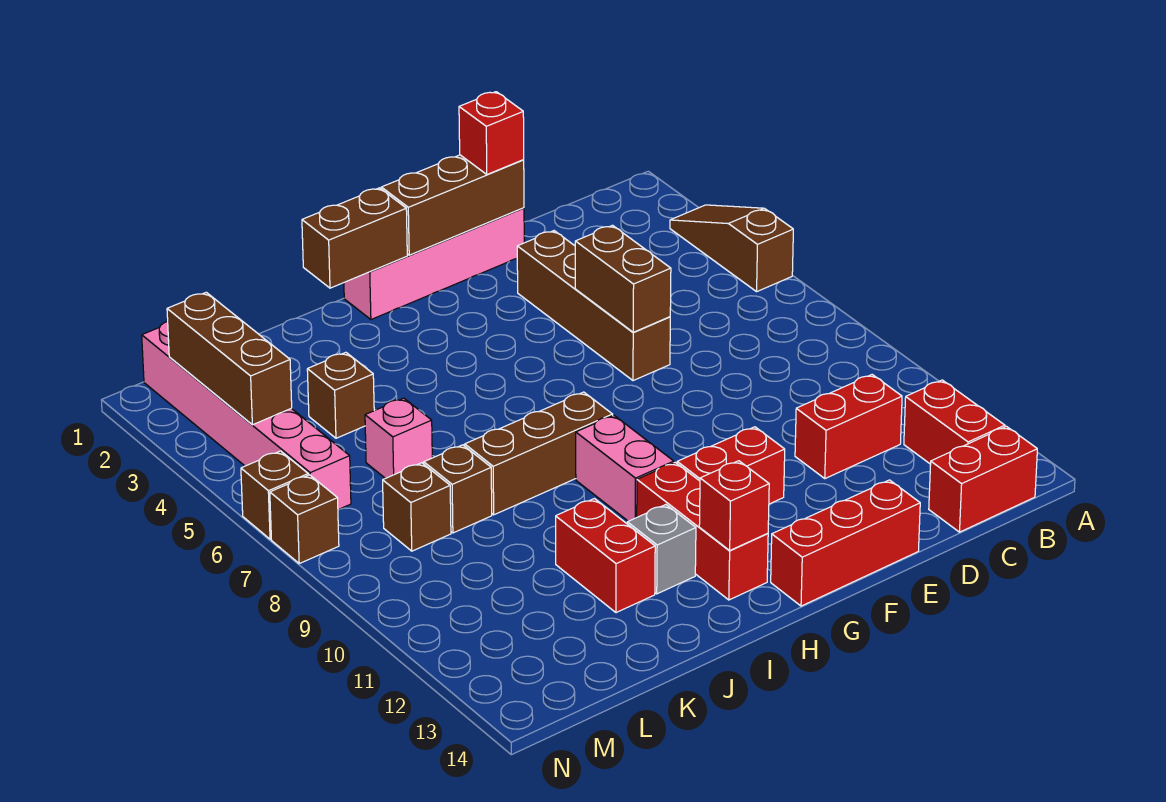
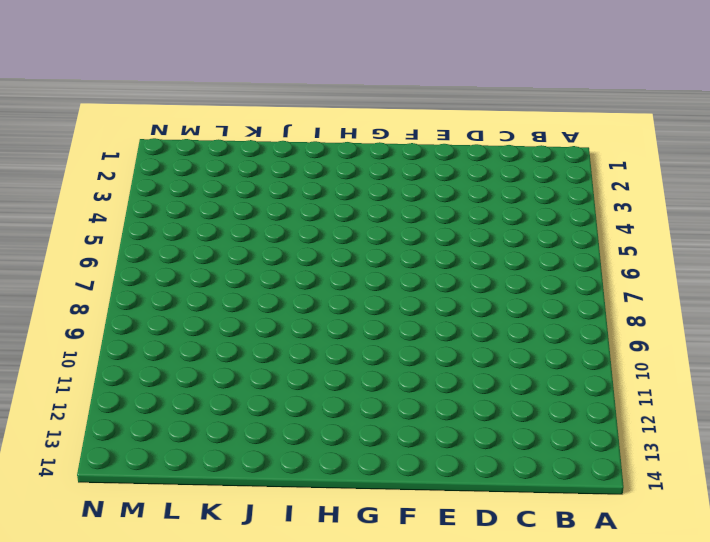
none -> brown 1x3 slope [670,205,793,292]
none -> red 1x2 brick [904,380,1005,464]
none -> red 1x2 brick [929,426,1037,532]

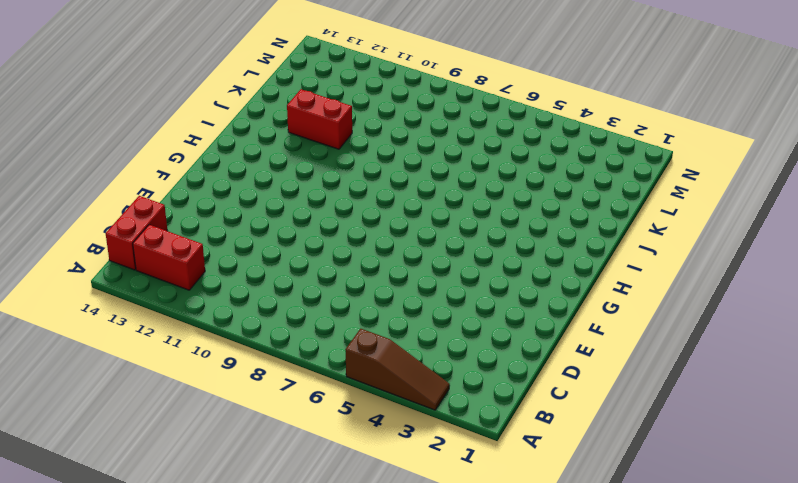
none -> red 1x2 brick [795,375,902,478]
none -> pink 1x4 brick [344,208,524,320]
none -> brown 1x4 brick [517,231,670,381]

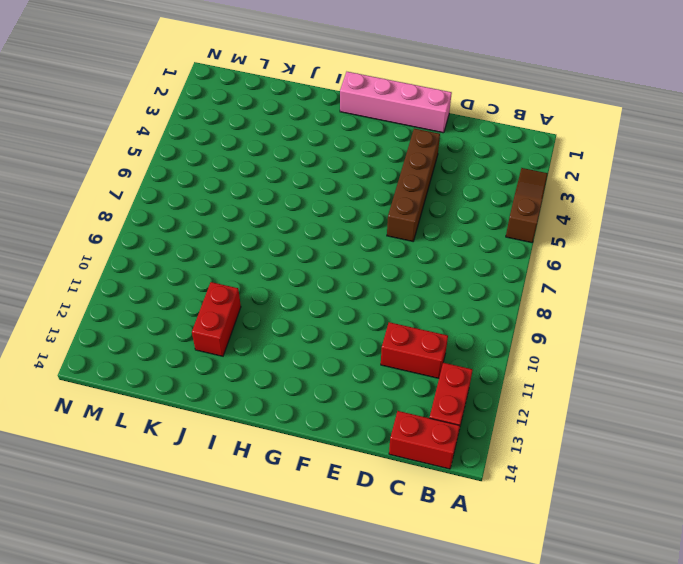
none -> red 1x3 brick [771,480,920,606]
none -> red 1x2 brick [677,427,785,504]
none -> brown 1x3 brick [465,392,613,515]

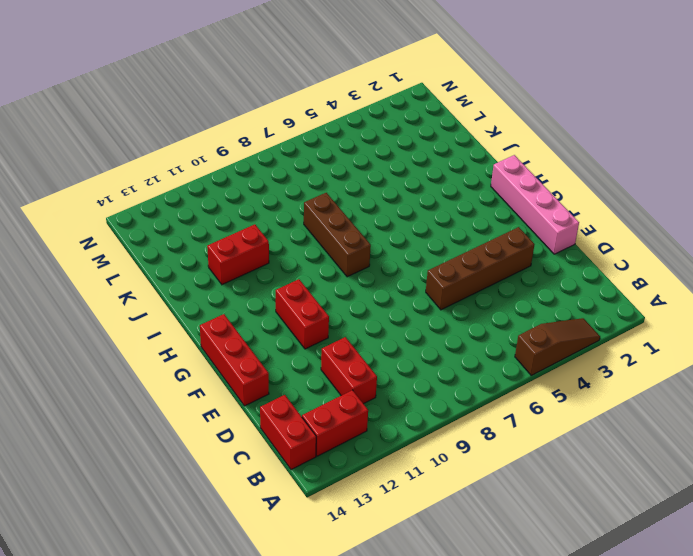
none -> pink 1x2 brick [576,415,674,521]
none -> red 1x3 brick [637,462,768,600]
none -> grey 1x1 brick [627,505,696,594]

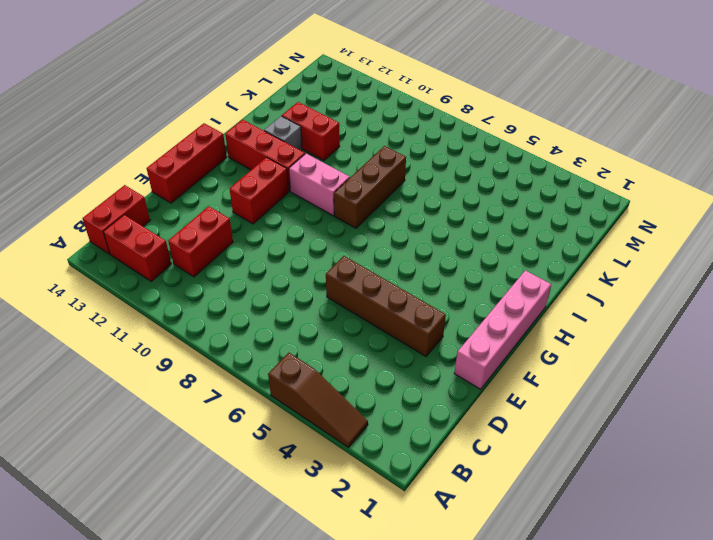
none -> brown 1x1 brick [307,352,374,438]
none -> pink 1x1 brick [365,398,432,478]
none -> brown 1x1 brick [424,445,492,533]

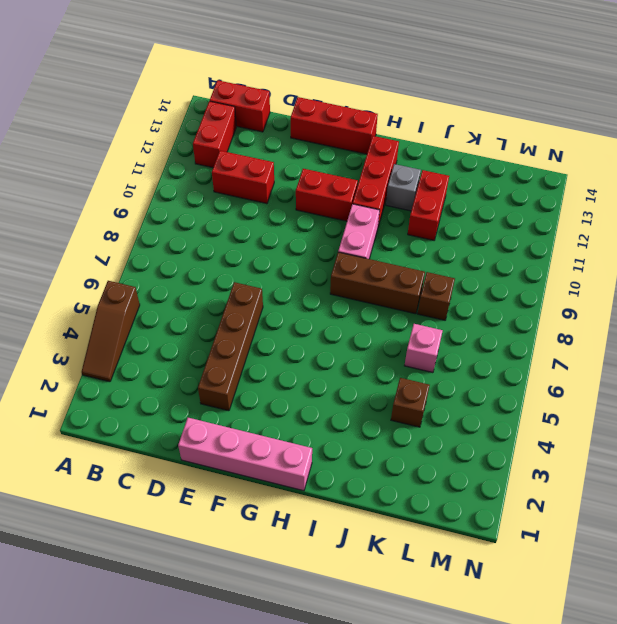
none -> brown 1x1 brick [383,463,451,551]
none -> pink 1x6 brick [142,321,351,510]
none -> brown 1x1 brick [241,451,308,539]

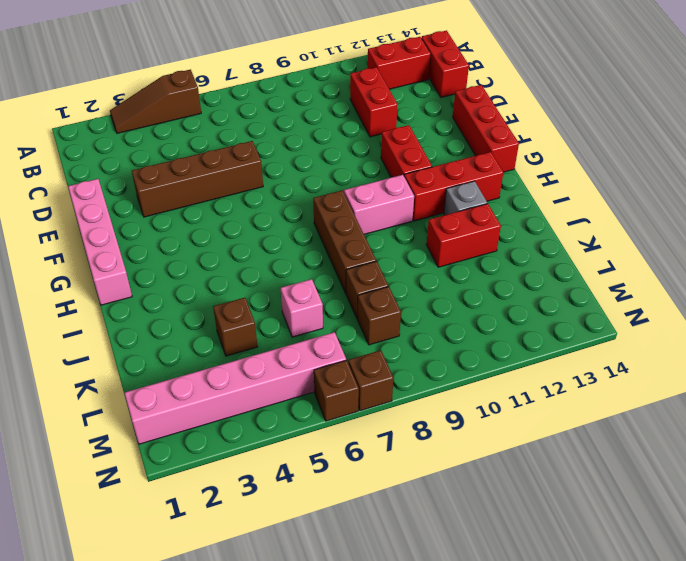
none -> brown 1x3 brick [381,155,524,255]
none -> brown 1x2 brick [575,225,671,332]
none -> brown 1x2 brick [302,188,407,288]

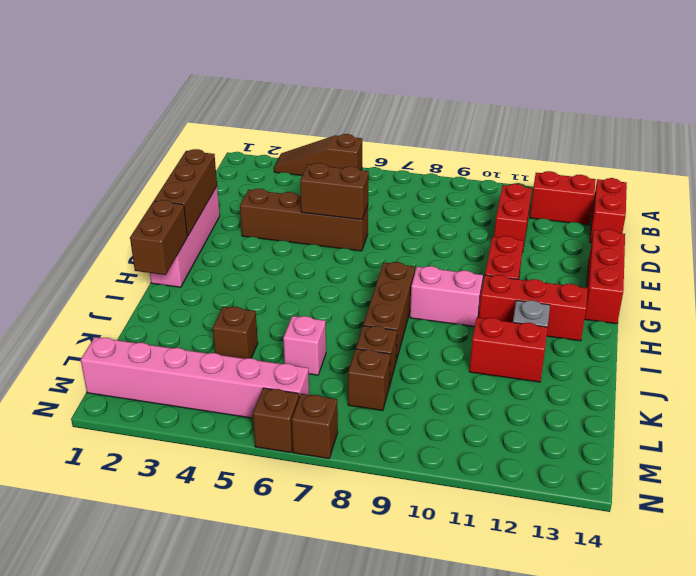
none -> red 1x1 brick [699,461,769,550]
none -> brown 1x3 brick [167,292,292,425]
none -> red 1x1 brick [459,92,524,174]

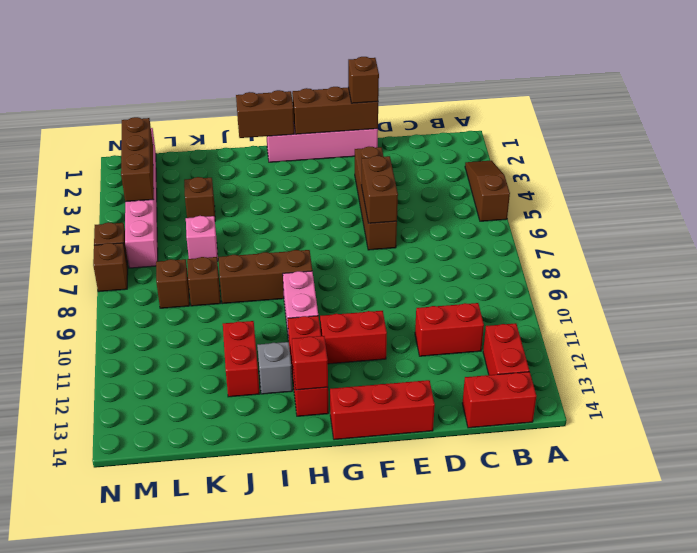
brown 1x1 brick [348,57,379,103] -> red 1x1 brick [459,92,524,174]

